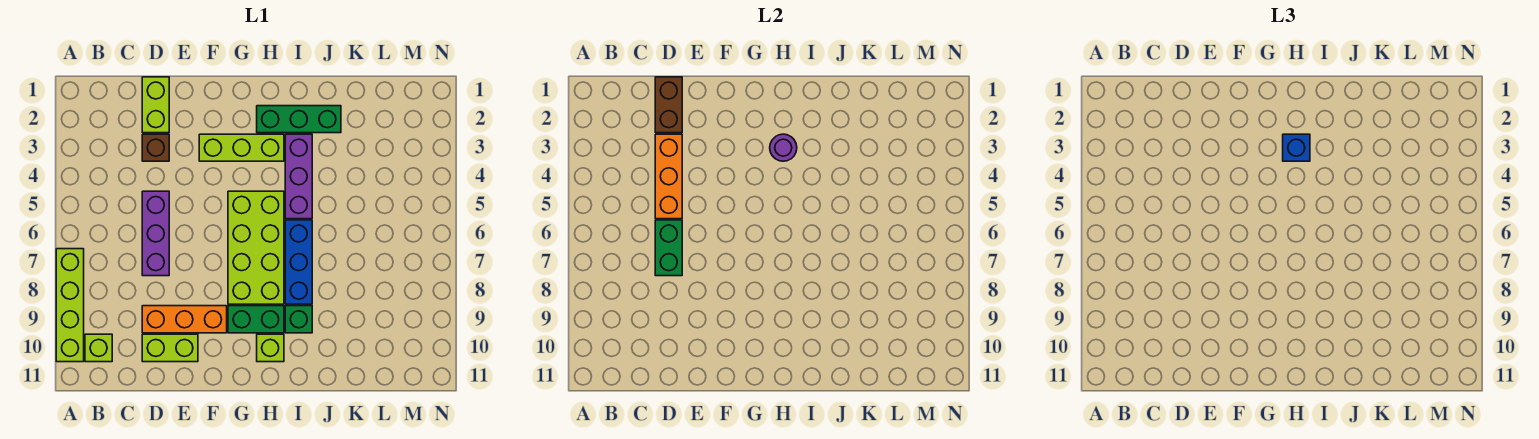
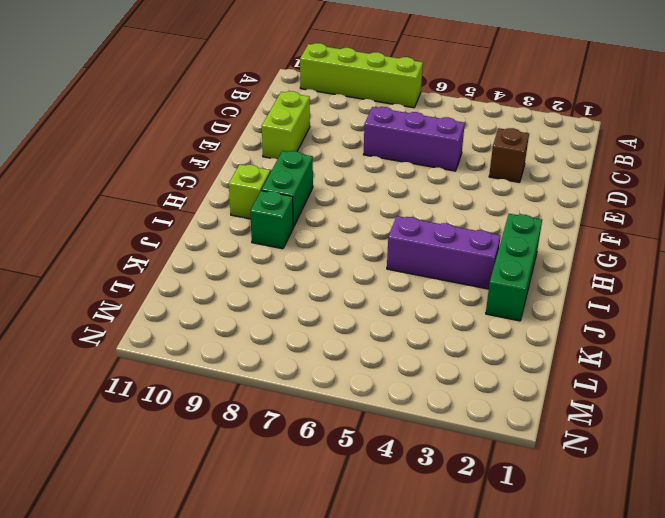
none -> lime 1x1 brick [85,334,112,362]
none -> lime 1x2 brick [142,77,169,133]
none -> orange 1x3 brick [142,306,227,333]

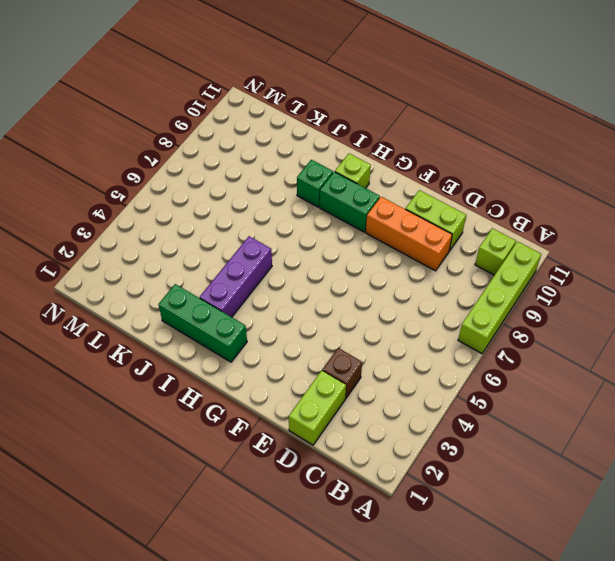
none -> purple 1x3 brick [142,191,169,276]
none -> lime 1x3 brick [199,134,284,161]
none -> lime 2x4 brick [228,191,284,304]

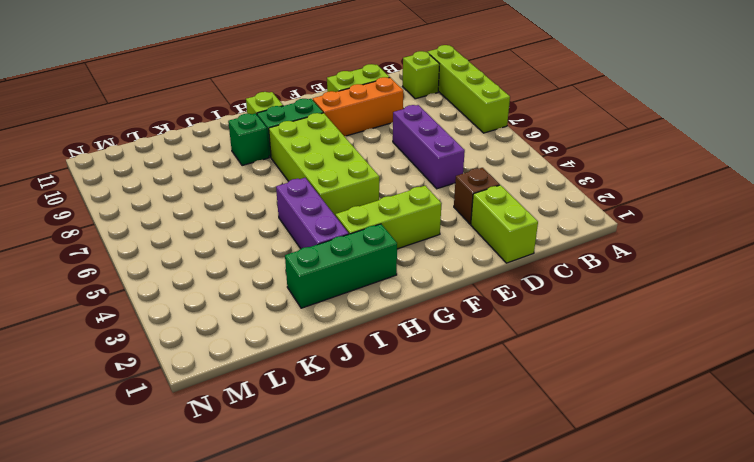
none -> blue 1x3 brick [285,220,312,304]
none -> brown 1x2 brick [655,77,682,133]
none -> orange 1x3 brick [655,134,682,219]

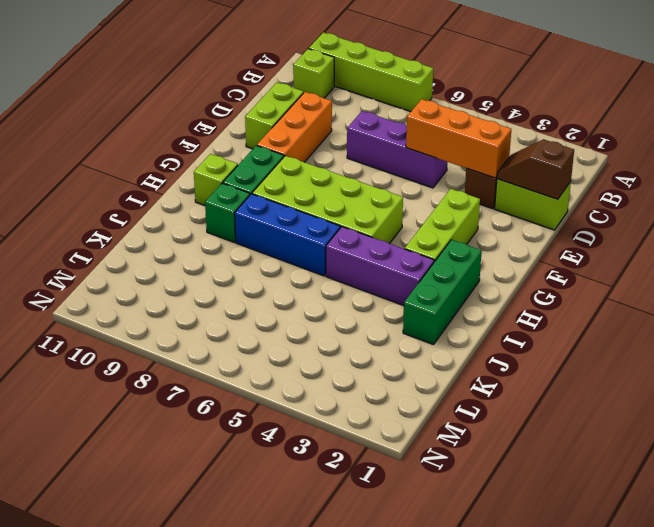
brown 1x2 slope [497,139,574,199] -> brown 1x2 brick [655,77,682,133]
none -> green 1x2 brick [655,220,682,276]
none -> purple 1x1 round brick [770,134,797,161]
none -> blue 1x1 brick [1283,134,1310,161]

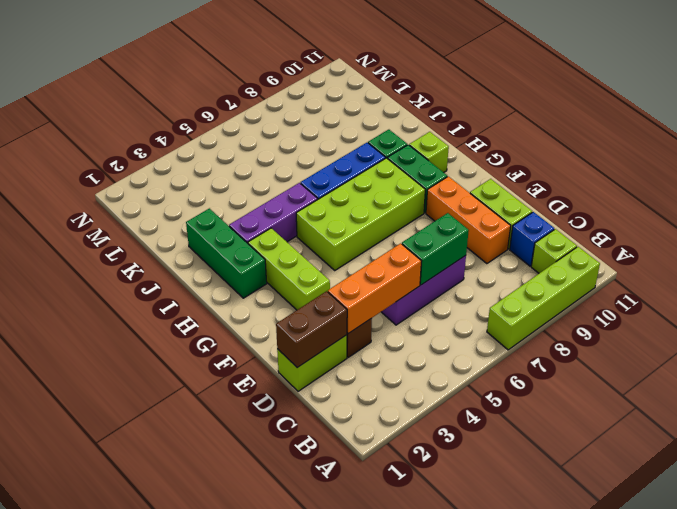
blue 1x1 brick [510,212,554,266] -> blue 1x1 brick moved to [1283,134,1310,161]
none -> purple 1x1 round brick [770,134,797,161]

